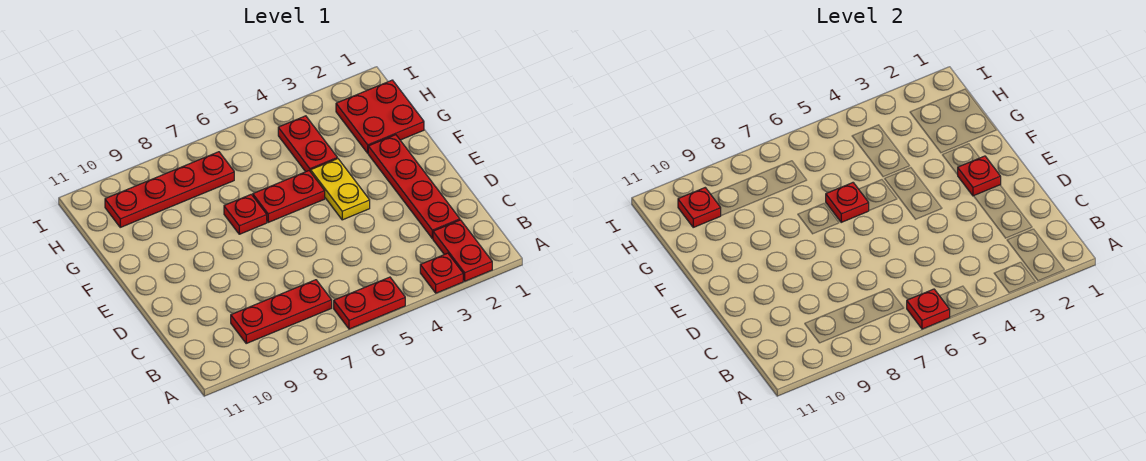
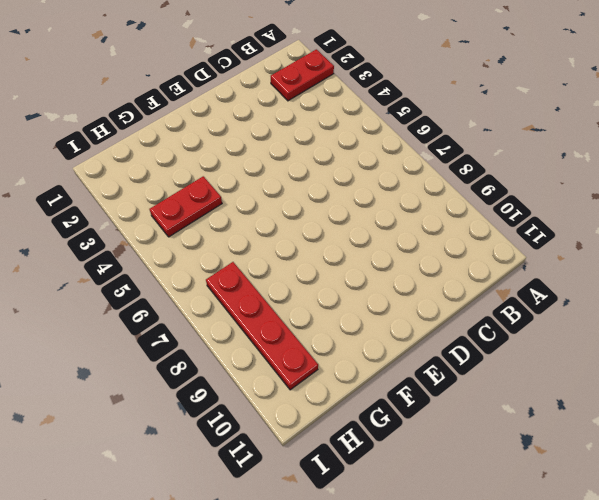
none -> red 1x1 plate [420,253,463,293]
none -> red 1x2 plate [334,277,405,329]
none -> red 1x3 plate [231,280,332,343]

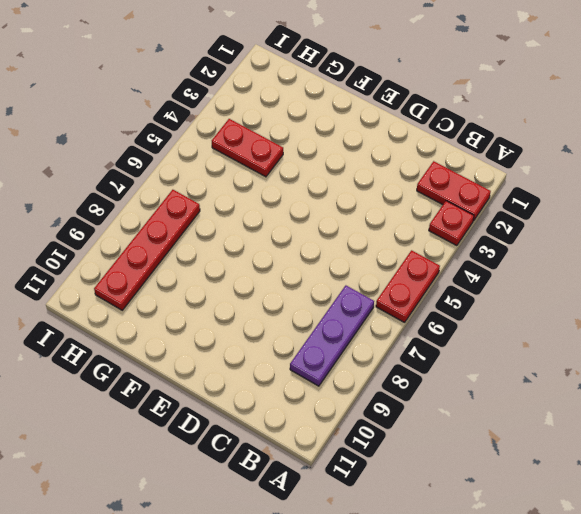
purple 1x3 plate [290,286,374,386] -> red 1x3 plate [231,280,332,343]
none -> red 1x4 plate [368,135,460,239]
none -> yellow 1x2 plate [311,159,370,220]
none -> red 1x2 plate [253,171,325,222]

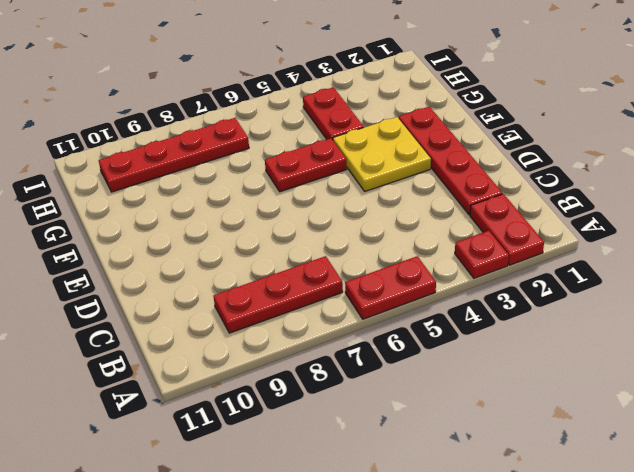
yellow 2x2 plate [333,117,431,191] -> yellow 1x2 plate [311,159,370,220]
none -> red 1x1 plate [224,194,267,234]
none -> red 2x2 plate [336,80,424,153]
none -> red 1x1 plate [907,289,950,329]

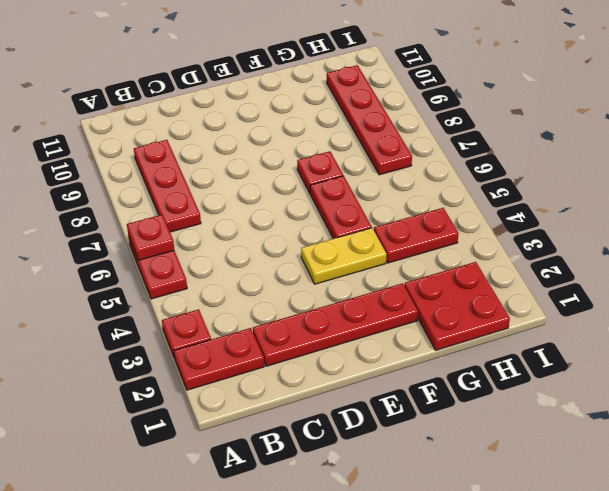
none -> red 1x1 plate [958,156,1001,196]
none -> red 1x1 plate [826,183,869,222]
none -> red 1x1 plate [678,188,721,227]

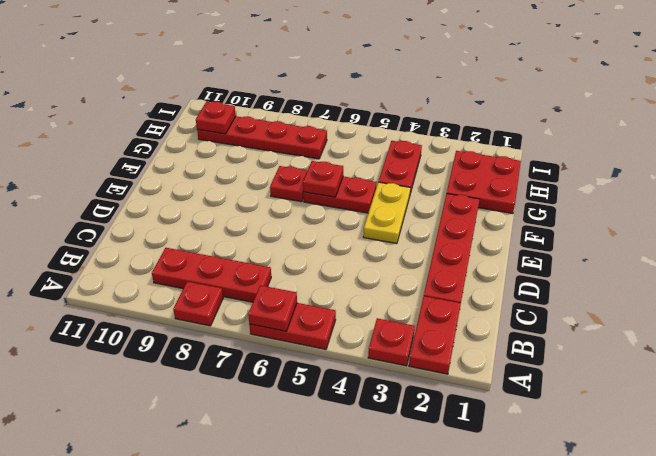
red 1x1 plate [173,281,223,326] -> red 1x1 plate moved to [958,156,1001,196]

